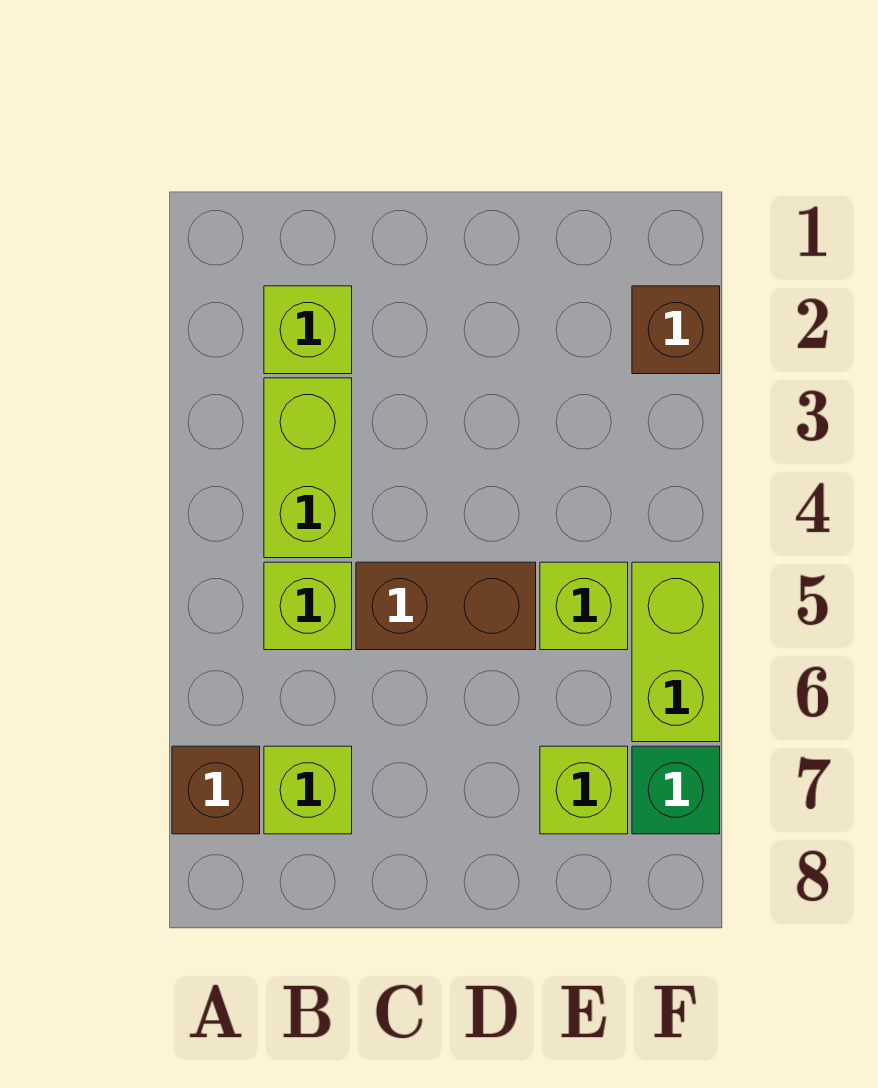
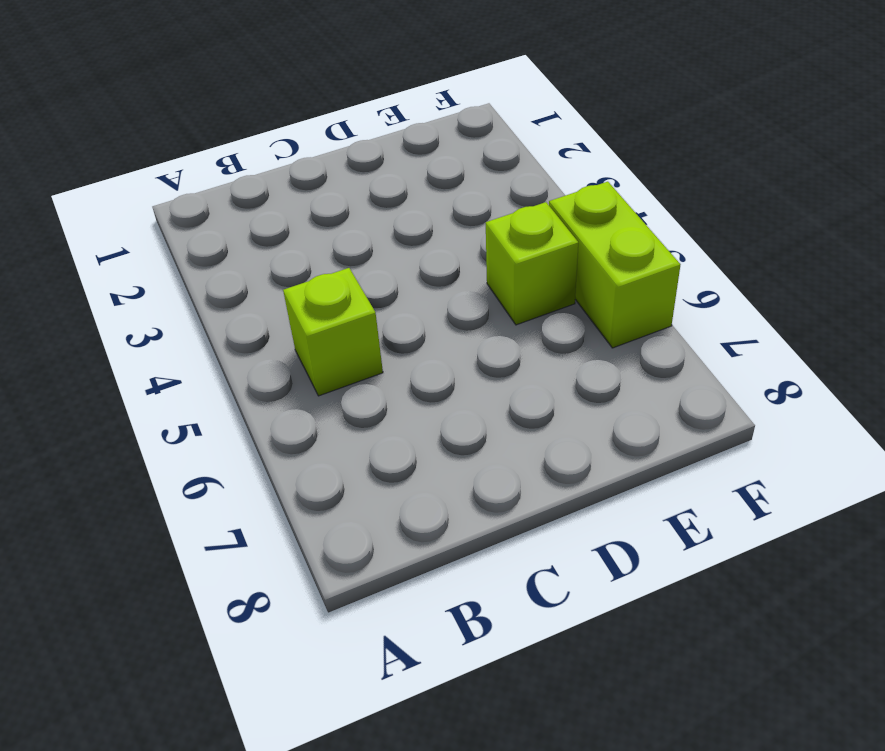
none -> brown 1x1 brick [172,746,260,834]
none -> lime 1x1 brick [264,286,352,374]

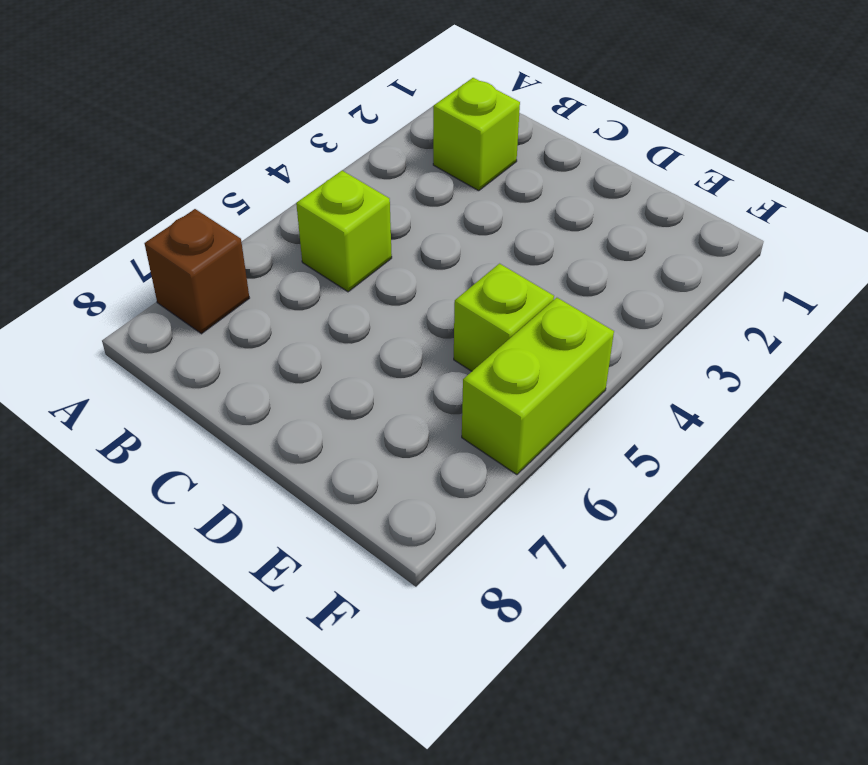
none -> lime 1x2 brick [264,378,352,558]
none -> lime 1x1 brick [264,746,352,834]

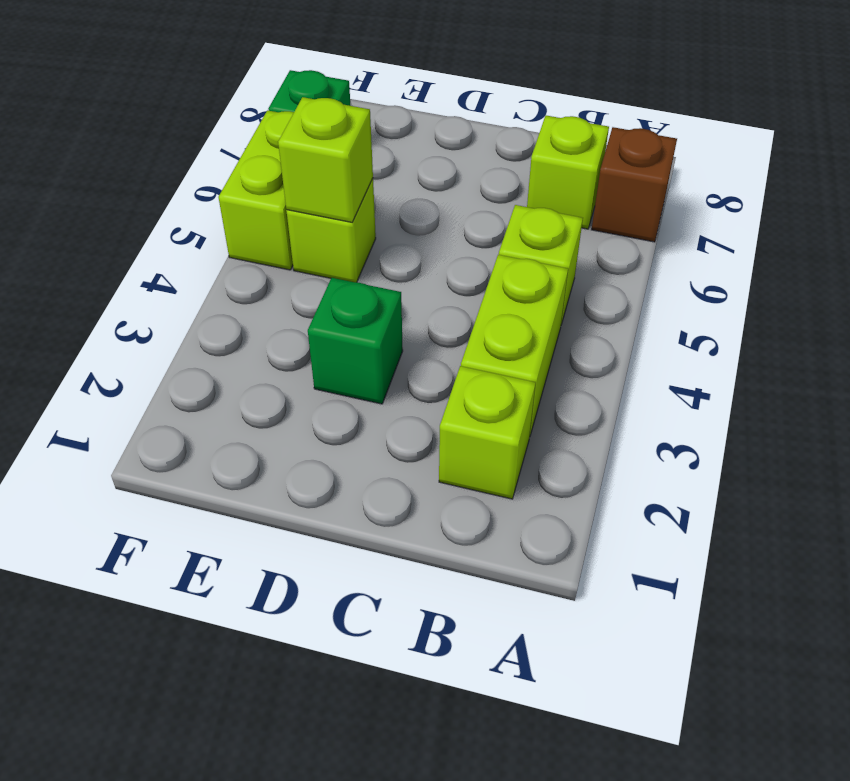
green 1x1 brick [308,278,403,404] -> none
lime 1x1 brick [278,97,373,222] -> lime 1x1 brick moved to [540,746,628,834]
none -> brown 1x2 brick [356,562,536,650]
none -> brown 1x1 brick [632,286,720,374]

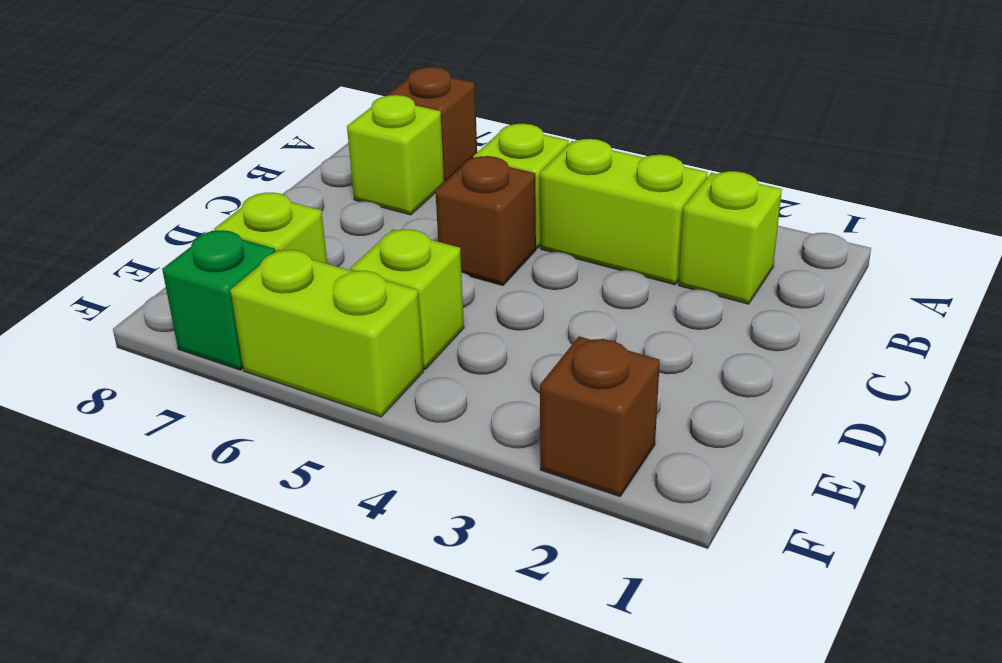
brown 1x1 brick [435,156,536,285] -> brown 1x2 brick [356,562,536,650]

